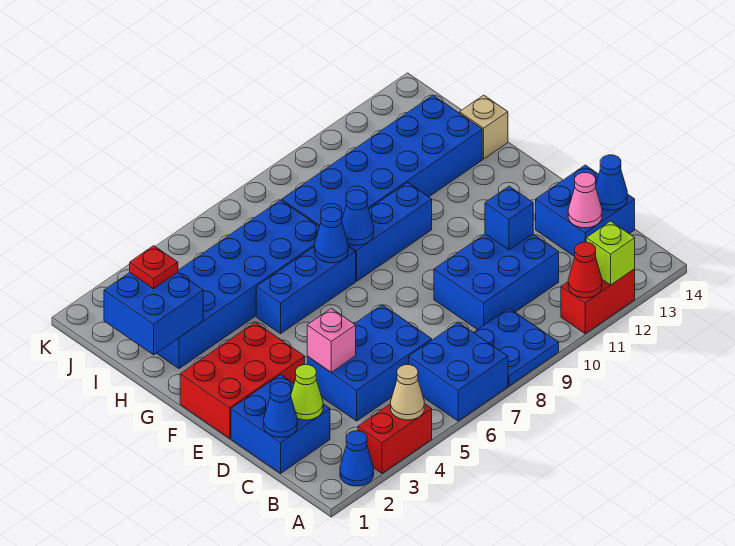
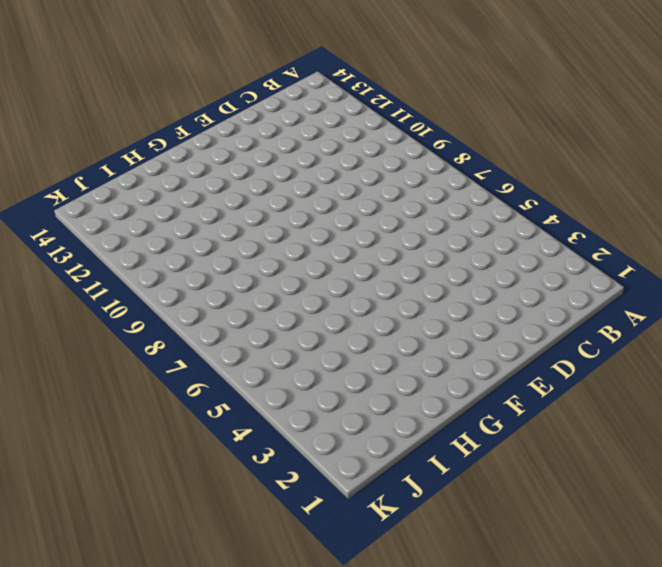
none -> blue 1x1 cone [340,431,374,486]
none -> red 1x2 brick [358,404,432,473]
none -> blue 2x2 brick [409,322,508,421]

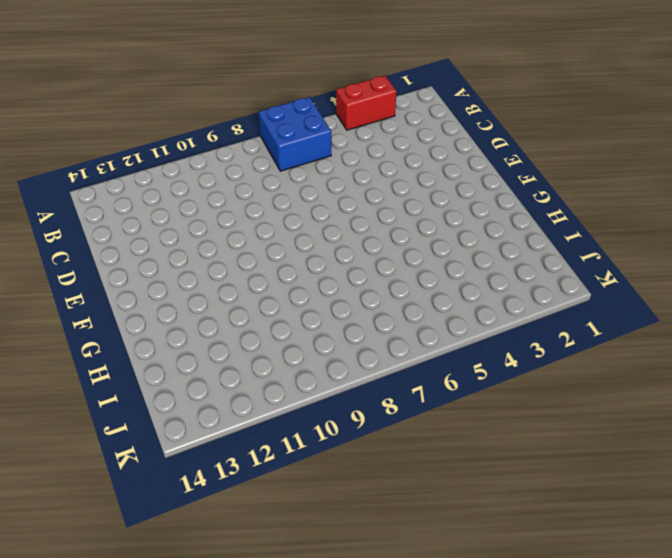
none -> blue 1x1 cone [340,431,374,486]
none -> blue 2x2 plate [474,308,559,386]
none -> red 1x2 brick [561,269,635,334]

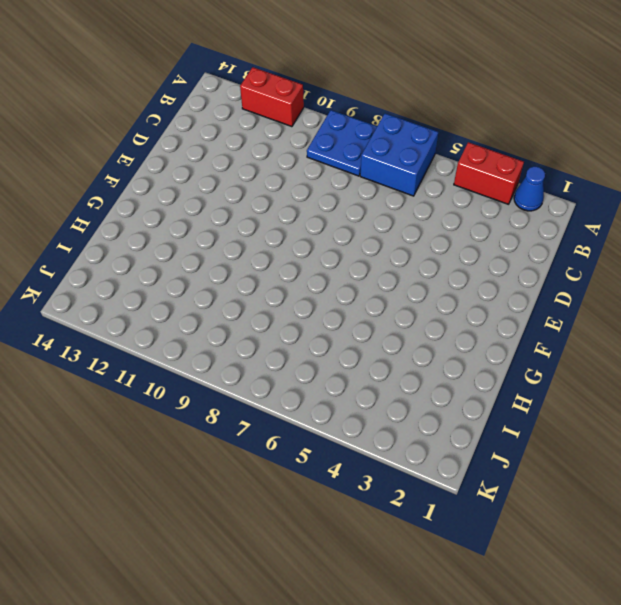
none -> blue 2x2 brick [231,375,330,473]
none -> blue 2x3 brick [307,305,432,421]
none -> blue 2x3 brick [434,234,559,330]

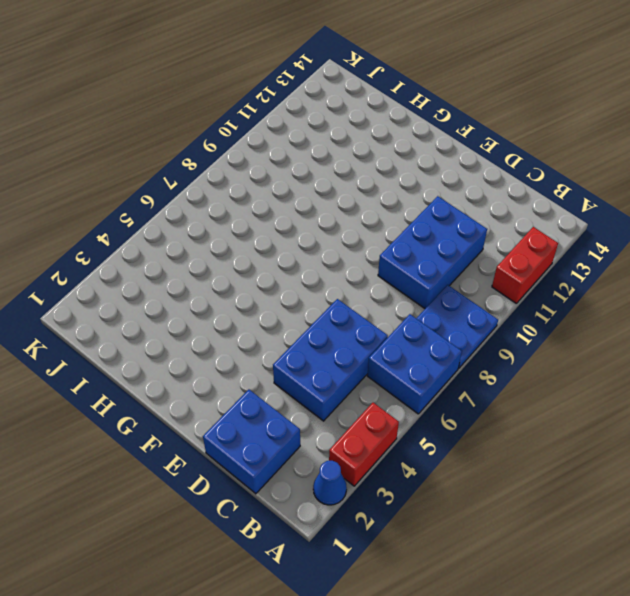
none -> blue 2x2 brick [536,165,635,257]
none -> red 2x3 brick [180,322,305,439]
none -> blue 1x3 brick [256,246,356,334]

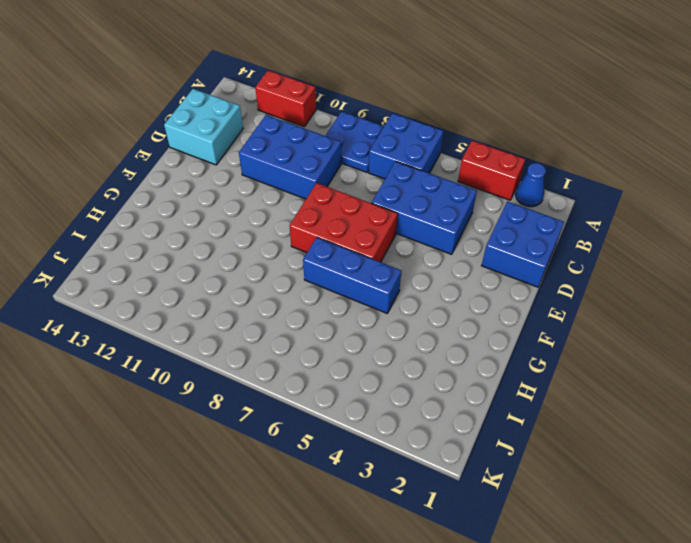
cyan 2x2 brick [164,89,243,165] -> blue 2x2 brick [536,165,635,257]
red 2x3 brick [290,183,398,262] -> red 2x3 brick moved to [180,322,305,439]
none -> blue 1x3 brick [348,183,432,281]
none -> blue 2x6 brick [157,200,319,369]
none -> blue 2x6 brick [282,95,482,227]

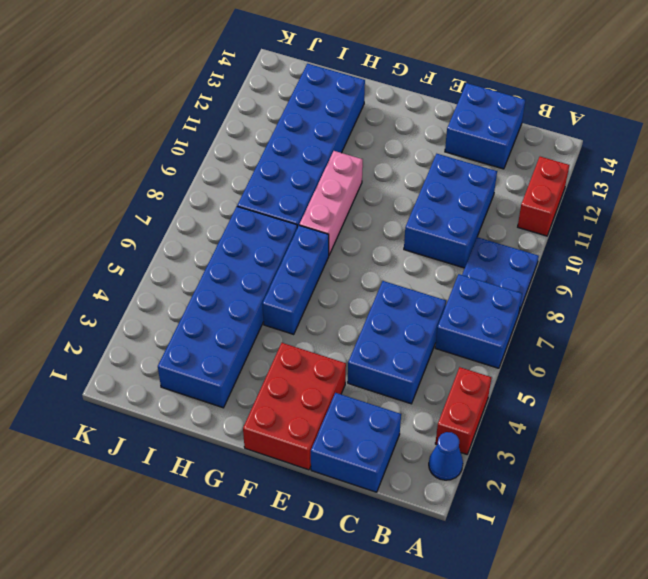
pink 1x3 brick [299,151,363,255] -> blue 1x3 brick [348,183,432,281]
none -> tan 1x1 brick [460,95,508,159]
none -> tan 1x1 cone [391,365,424,420]
none -> red 1x1 cone [568,242,602,298]

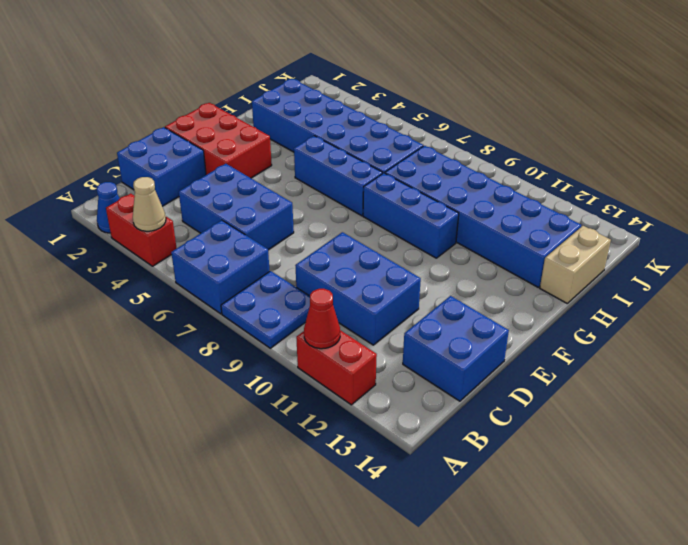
tan 1x2 brick [540,226,611,303] -> tan 1x1 brick [460,95,508,159]
none -> lime 1x1 brick [586,221,635,285]
none -> blue 1x1 cone [264,382,297,437]
none -> lime 1x1 cone [291,365,323,420]

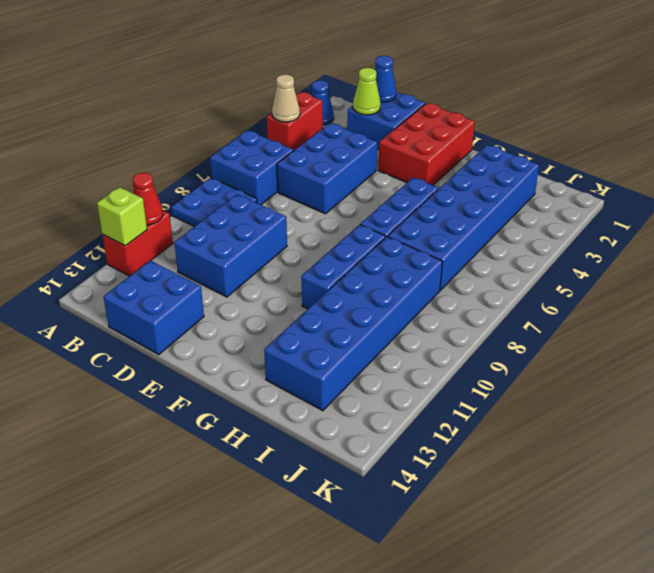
none -> tan 1x1 brick [460,95,508,159]
none -> pink 1x1 cone [568,173,602,228]
none -> blue 1x1 cone [596,155,627,210]

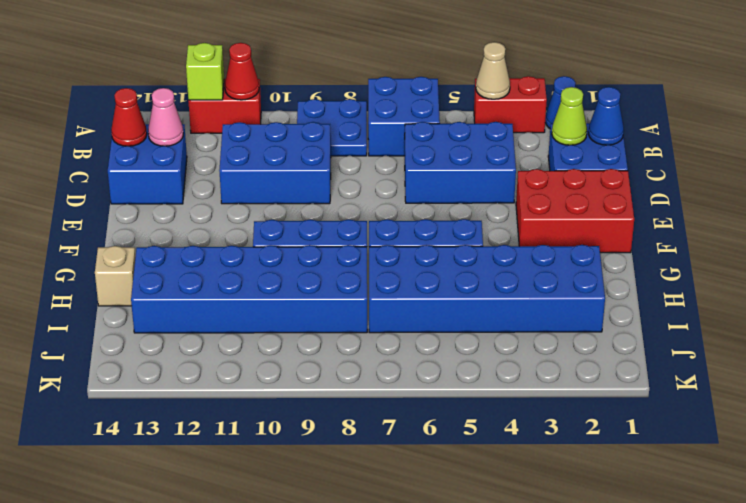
red 1x1 cone [111,88,147,146] -> blue 1x1 cone [596,155,627,210]
none -> pink 1x1 brick [307,308,356,372]
none -> blue 1x1 brick [485,186,533,250]
none -> blue 1x1 cone [315,207,348,263]

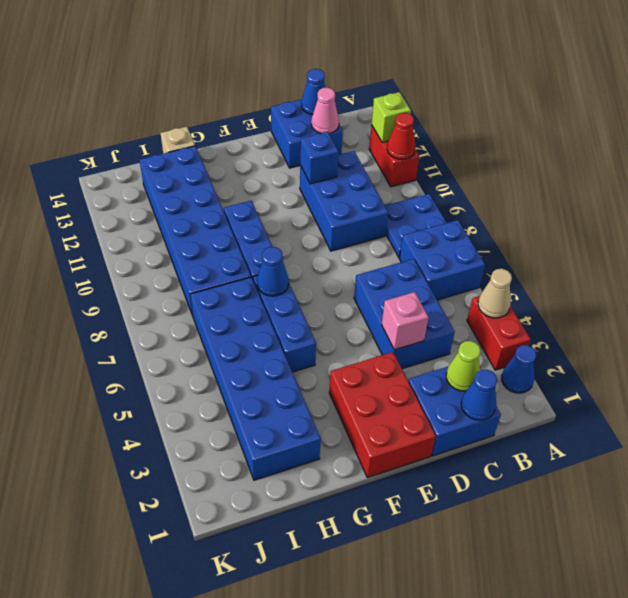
none -> blue 1x1 cone [342,190,374,245]
none -> blue 2x2 brick [104,272,203,355]
none -> red 1x1 plate [130,246,178,289]

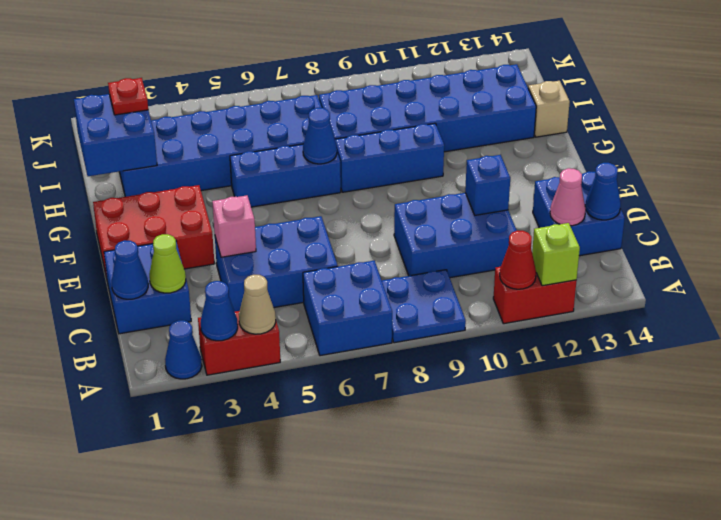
blue 1x1 cone [201,281,238,341] -> blue 1x1 cone moved to [342,190,374,245]

